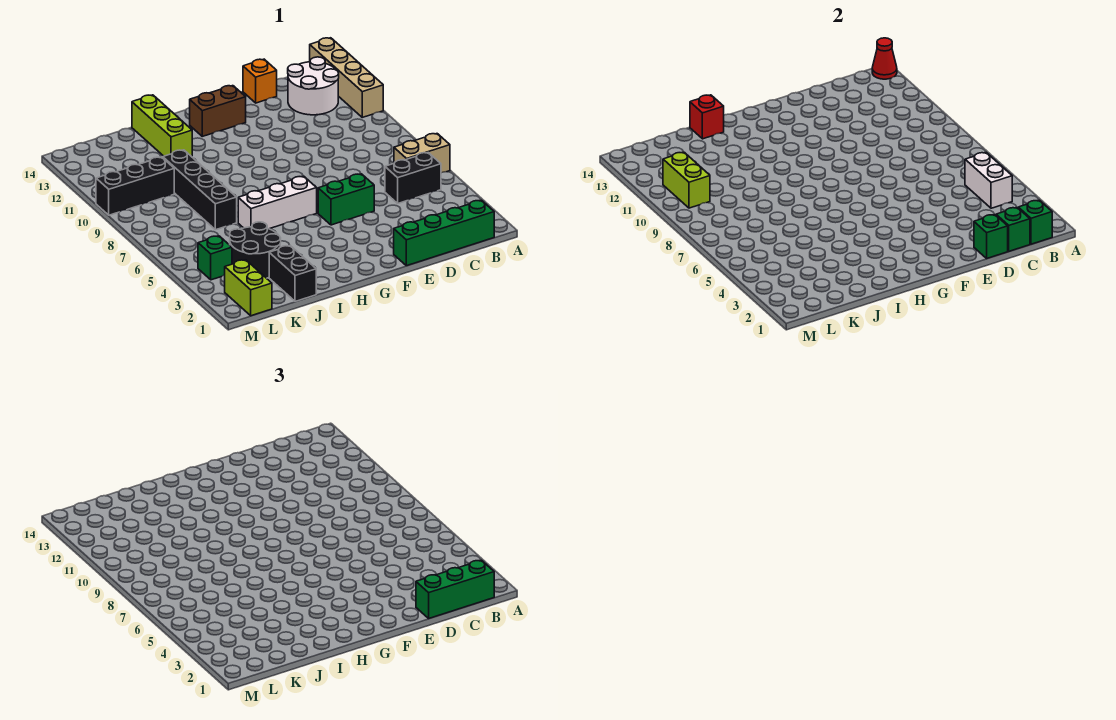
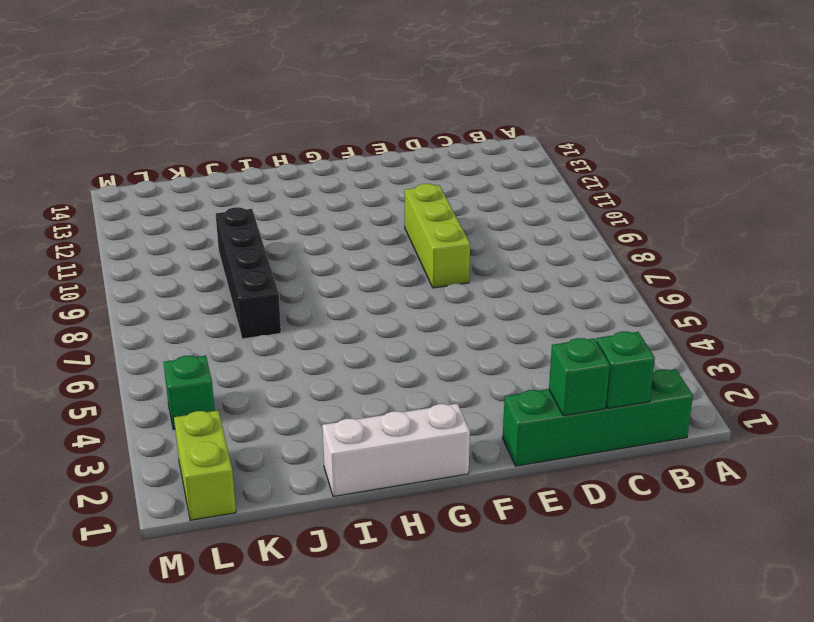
lime 1x3 brick [405,184,470,288] -> lime 1x3 brick moved to [132,95,192,156]
white 1x3 brick [322,404,470,497] -> white 1x3 brick moved to [238,176,317,229]
none -> tan 1x2 brick [394,134,450,173]
none -> tan 1x4 brick [310,38,383,117]
none -> black 1x2 brick [385,153,441,203]

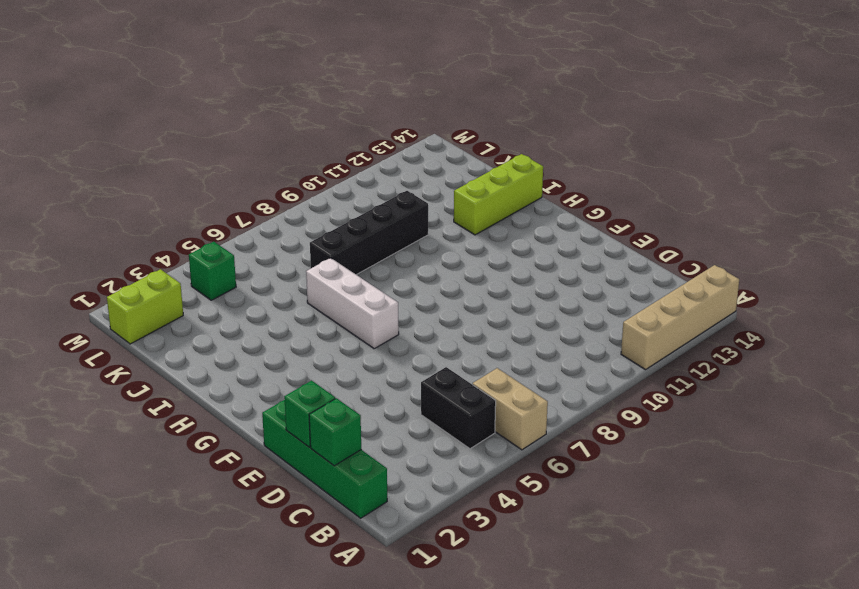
none -> white 2x2 round brick [288,57,339,115]
none -> orange 1x1 brick [243,59,277,103]
none -> green 1x2 brick [318,174,374,225]

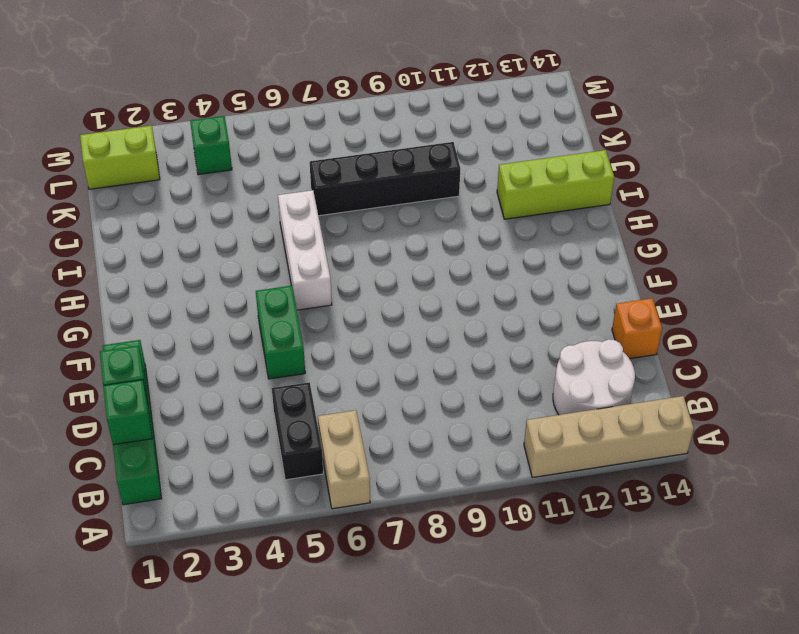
none -> brown 1x2 brick [190,86,246,136]
none -> black 1x2 brick [269,246,316,301]
none -> black 2x2 round brick [230,222,281,278]

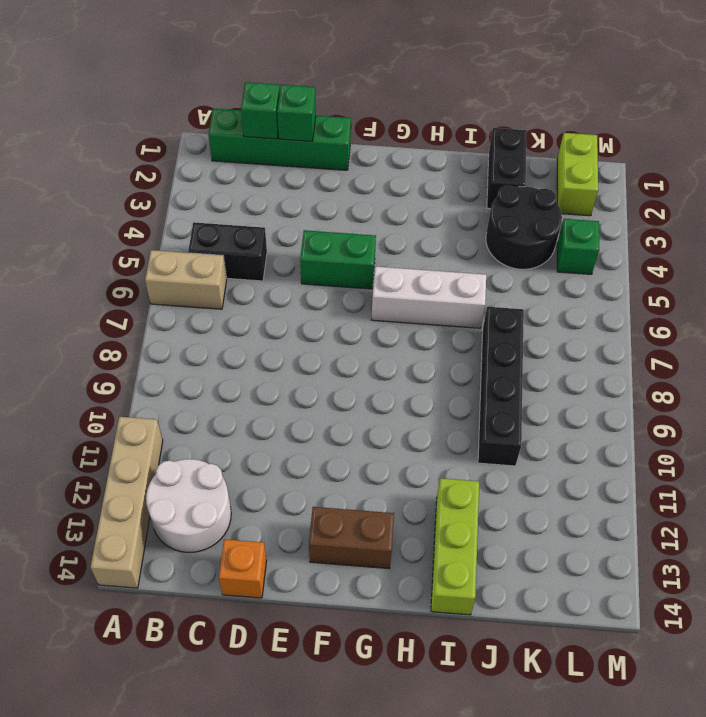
none -> black 1x3 brick [96,157,174,215]
none -> red 1x1 cone [872,38,897,79]
none -> green 1x1 brick [1018,200,1052,244]

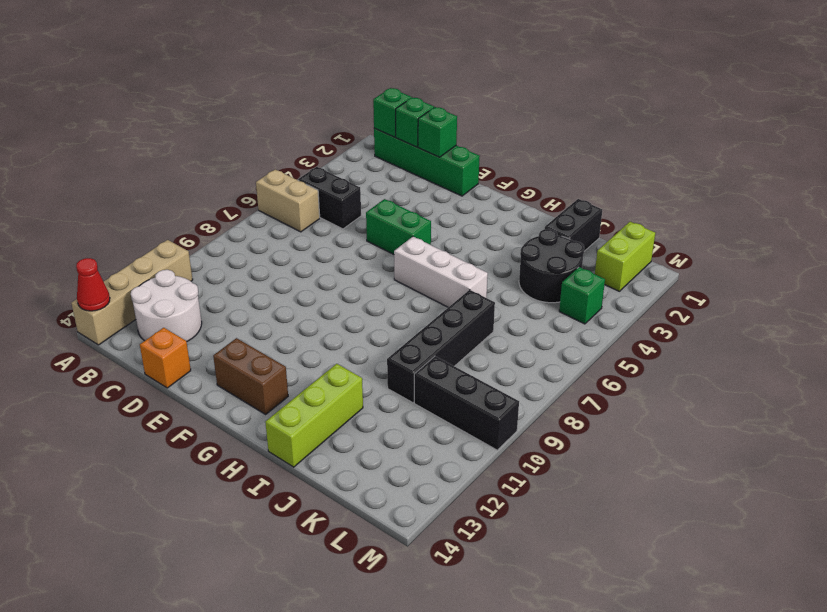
none -> white 1x2 brick [965,153,1012,208]
none -> red 1x1 brick [690,95,724,139]
none -> lime 1x2 brick [663,152,710,208]

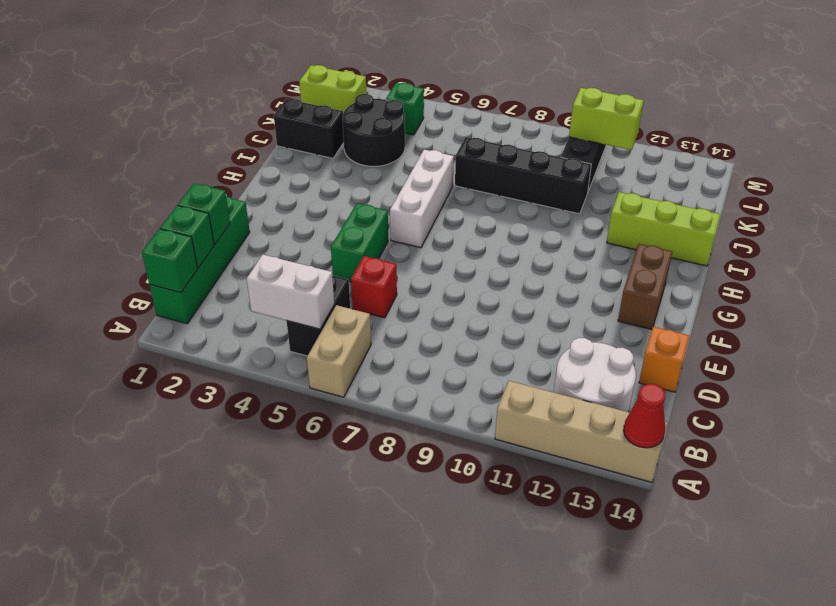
red 1x1 brick [351,256,397,318] -> red 1x1 brick moved to [690,95,724,139]
none -> green 1x3 brick [416,560,494,618]

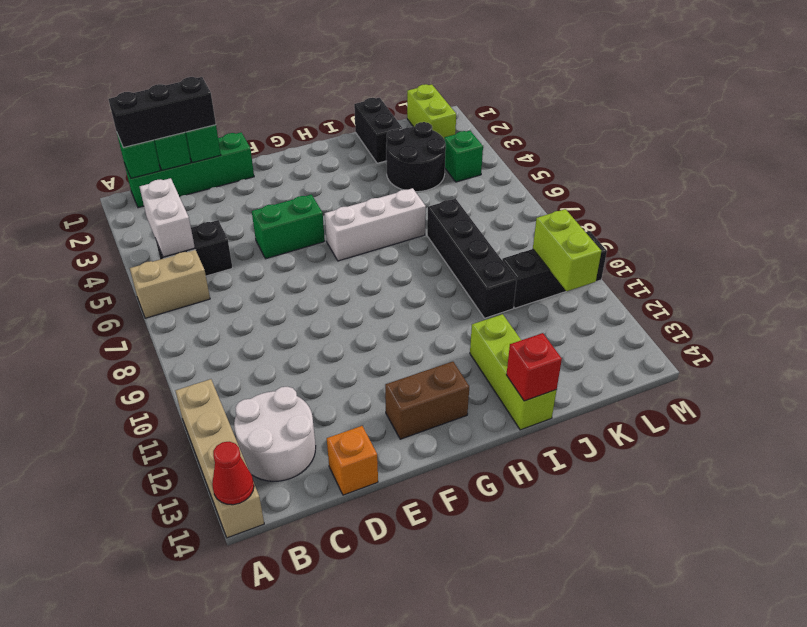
black 1x3 brick [108,77,216,148] -> green 1x3 brick [416,560,494,618]

